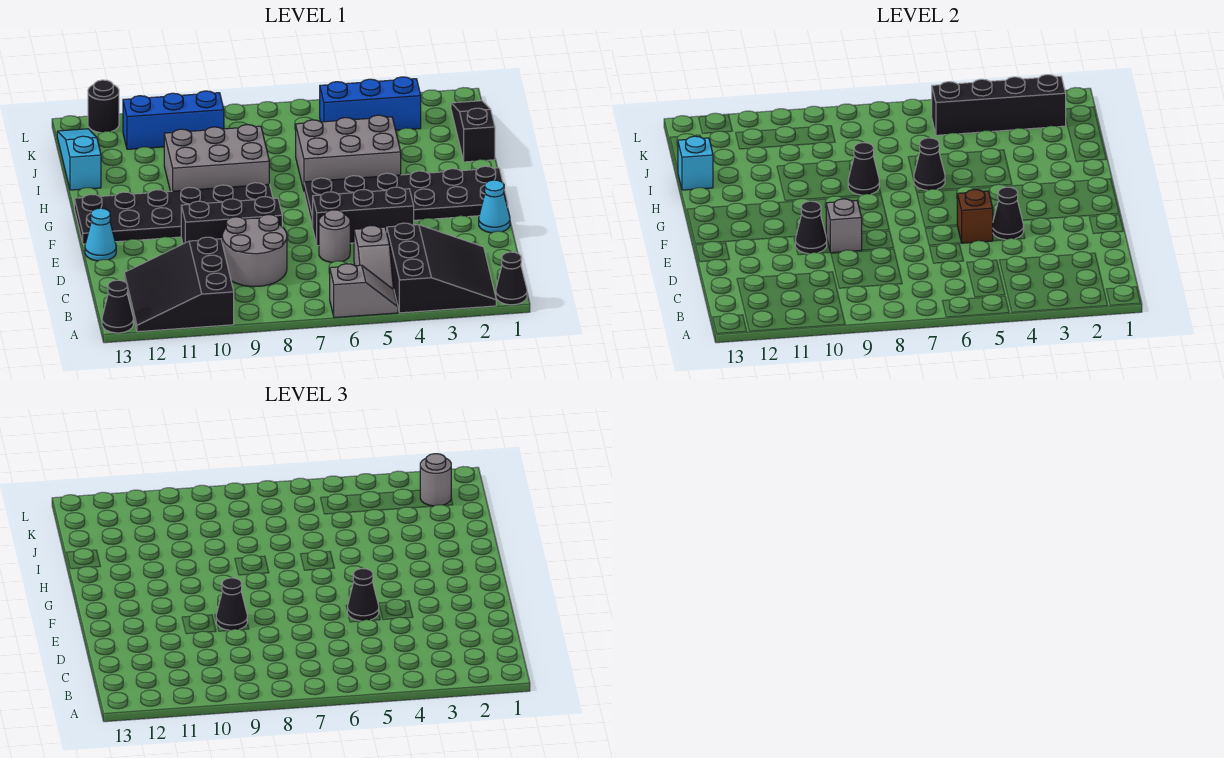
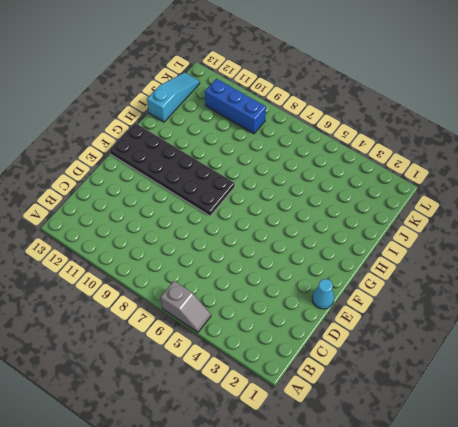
none -> black 1x1 cone [496,252,527,305]
none -> black 3x3 slope [387,223,496,313]
none -> black 3x3 slope [124,237,234,332]
none -> black 1x1 cone [102,280,133,333]

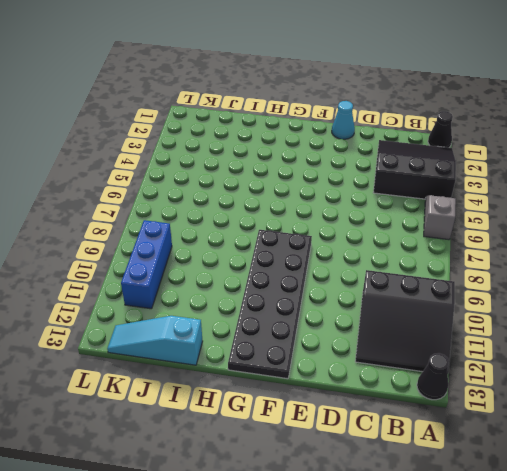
none -> grey 1x2 slope [354,226,394,290]
none -> grey 2x2 round brick [222,215,287,287]
none -> grey 1x1 round brick [319,210,350,262]
none -> black 1x3 brick [313,187,414,246]

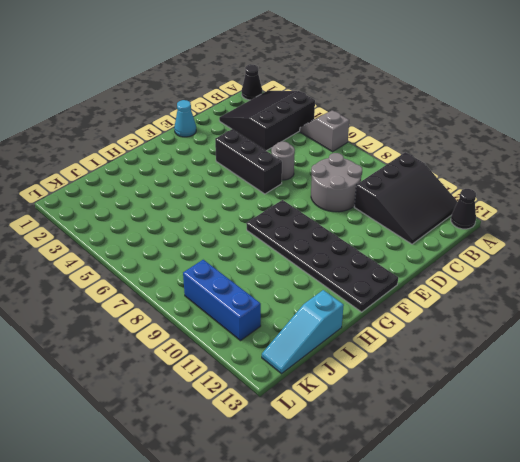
none -> grey 1x2 slope [354,226,394,290]
none -> black 1x3 brick [181,197,282,244]
none -> cyan 1x1 cone [85,208,116,261]
none -> black 2x6 plate [304,166,508,227]

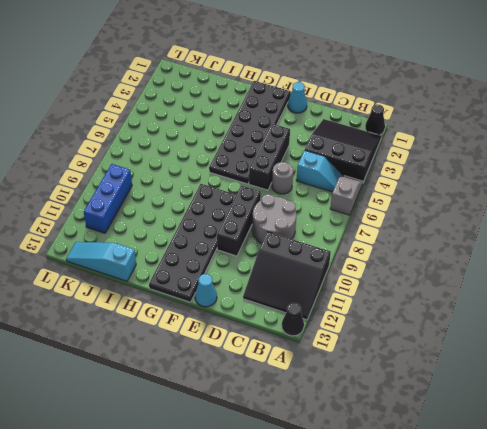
cyan 1x2 slope [296,150,343,192] -> grey 1x2 slope [354,226,394,290]
none -> grey 2x3 brick [296,115,401,190]
none -> grey 2x3 brick [164,125,269,191]
none -> black 1x3 slope [451,101,495,162]
none -> blue 1x3 brick [320,77,421,130]

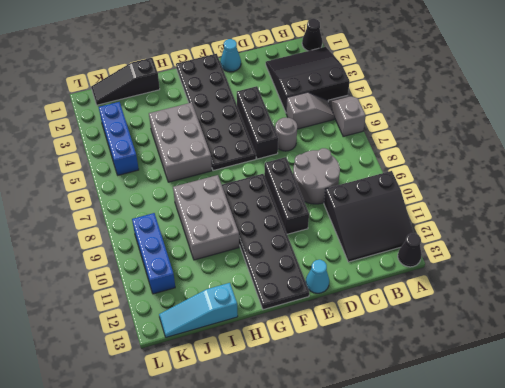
none -> black 1x1 round brick [88,80,119,133]
none -> black 1x1 cone [993,187,1024,240]
none -> brown 1x1 brick [957,190,993,243]
none -> grey 1x1 brick [826,199,862,253]

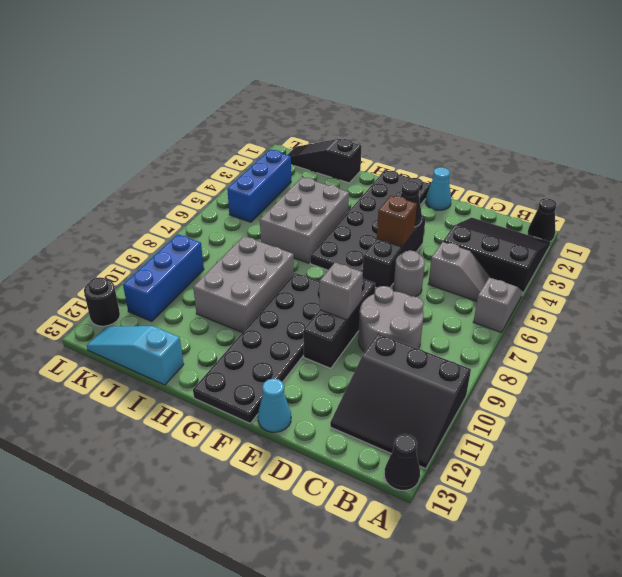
none -> black 1x1 cone [795,201,827,254]
none -> black 1x1 cone [914,138,945,190]
none -> black 1x1 cone [848,143,879,195]
none -> cyan 1x1 brick [678,136,713,190]

